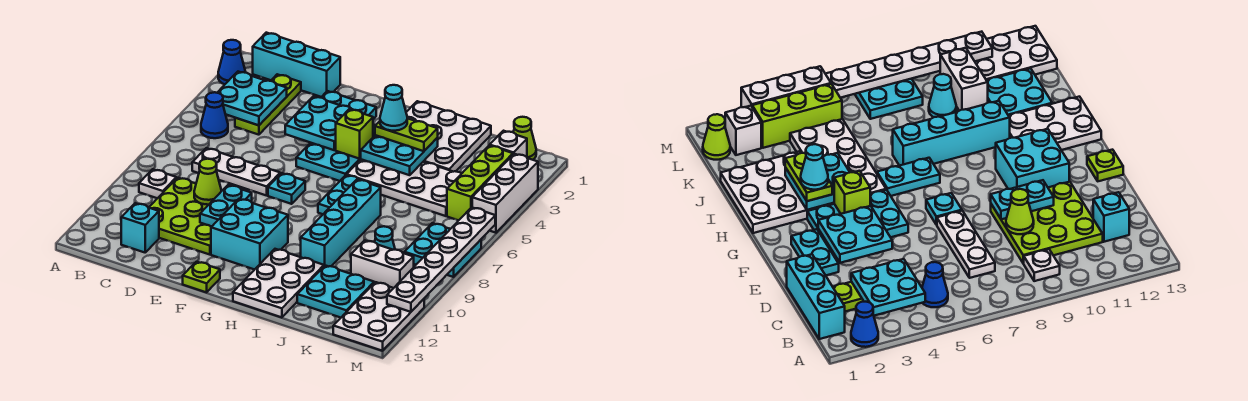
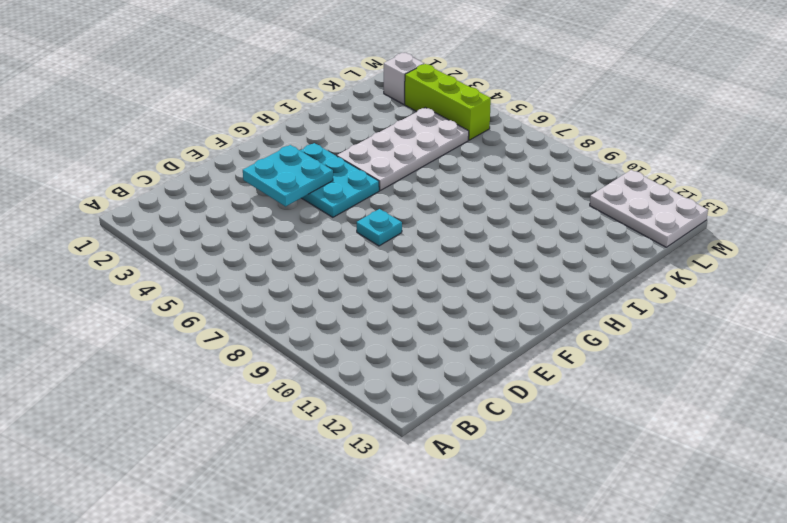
none -> blue 1x1 cone [218,40,246,84]
none -> cyan 1x3 brick [253,33,340,97]
none -> blue 1x1 cone [201,92,228,138]
none -> white 1x1 plate [139,169,176,198]

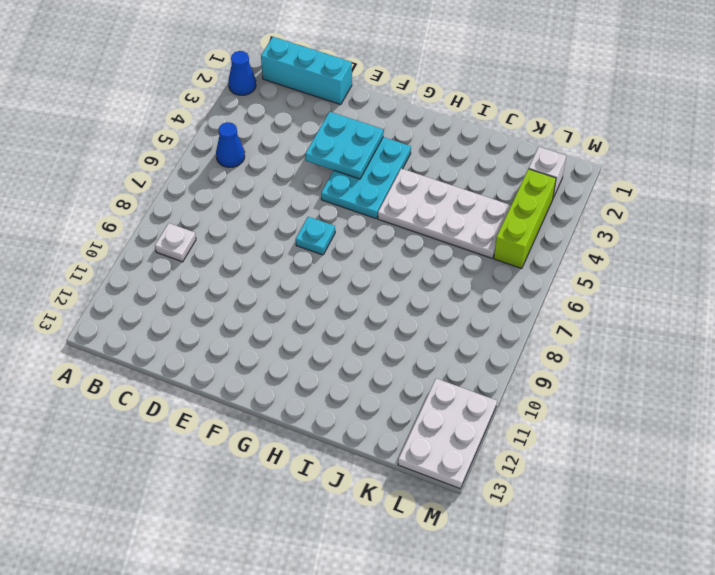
none -> lime 1x3 plate [235,74,301,135]
none -> white 1x3 plate [192,148,280,196]
none -> lime 3x3 plate [149,178,211,255]
none -> cyan 1x1 brick [121,203,159,252]

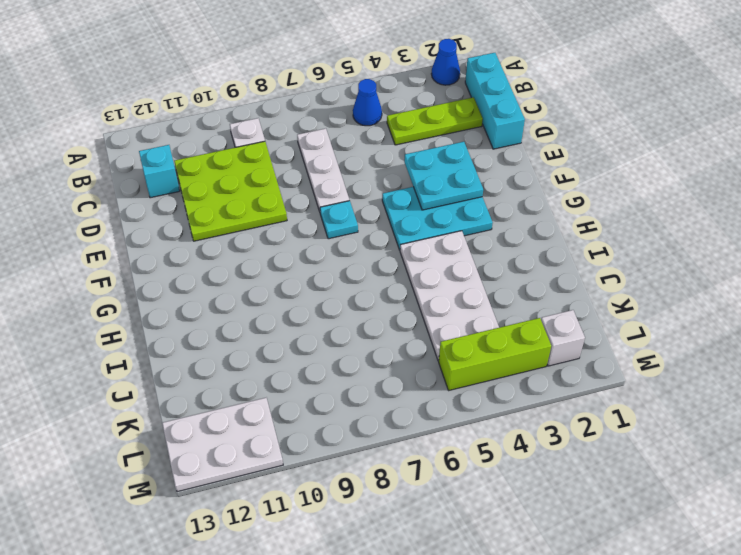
none -> cyan 1x2 plate [321,91,376,119]
none -> cyan 2x2 brick [211,199,288,270]
none -> lime 1x1 plate [183,262,220,292]
none -> white 3x3 plate [406,101,491,172]

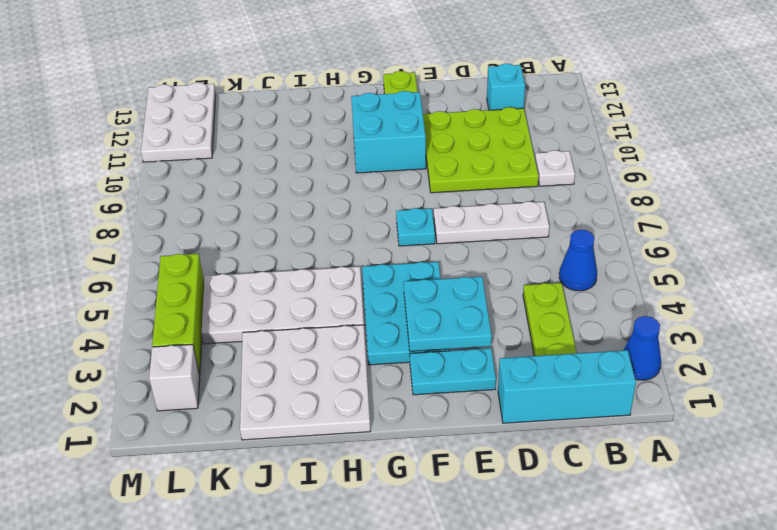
none -> cyan 1x2 plate [318,175,361,214]
none -> white 2x3 plate [233,249,324,317]
none -> cyan 1x4 brick [301,180,381,267]
none -> cyan 2x2 plate [297,265,374,318]

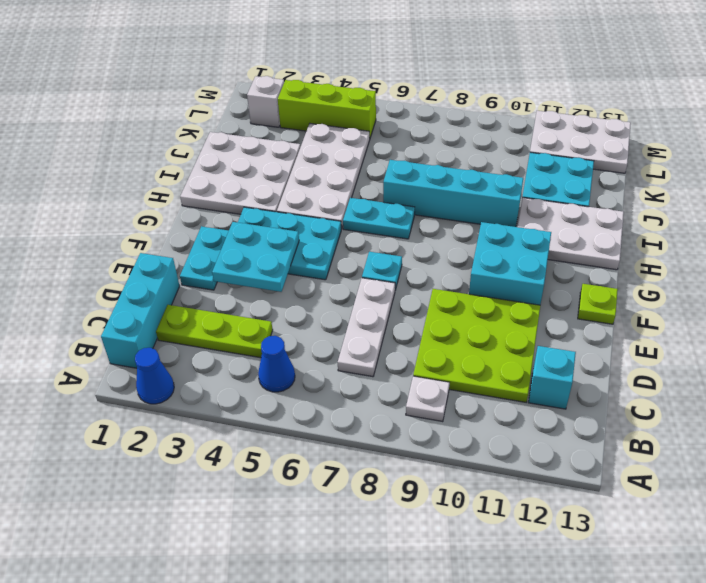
none -> cyan 1x1 cone [375,226,395,250]
none -> white 1x2 brick [351,240,414,288]
none -> lime 1x1 cone [513,117,536,160]
none -> cyan 2x2 plate [404,223,481,277]

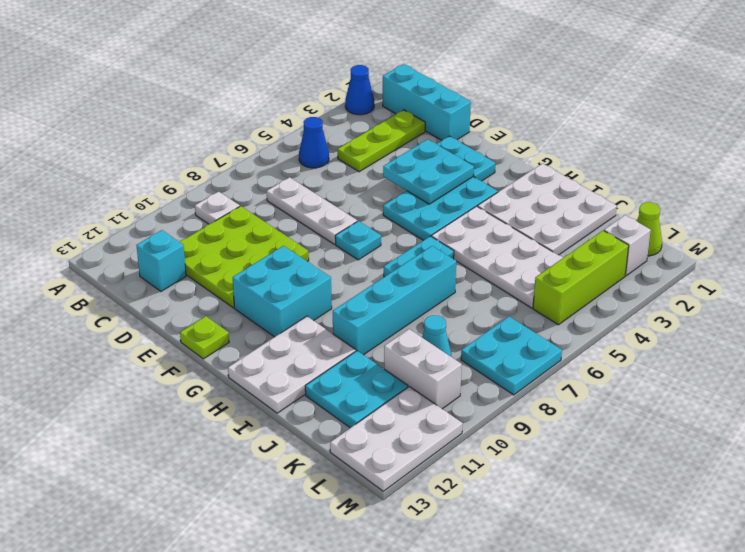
none -> white 1x3 brick [472,154,538,233]
none -> cyan 2x2 plate [217,72,287,125]
none -> lime 1x1 cone [194,159,221,205]
none -> cyan 1x2 plate [200,185,252,227]

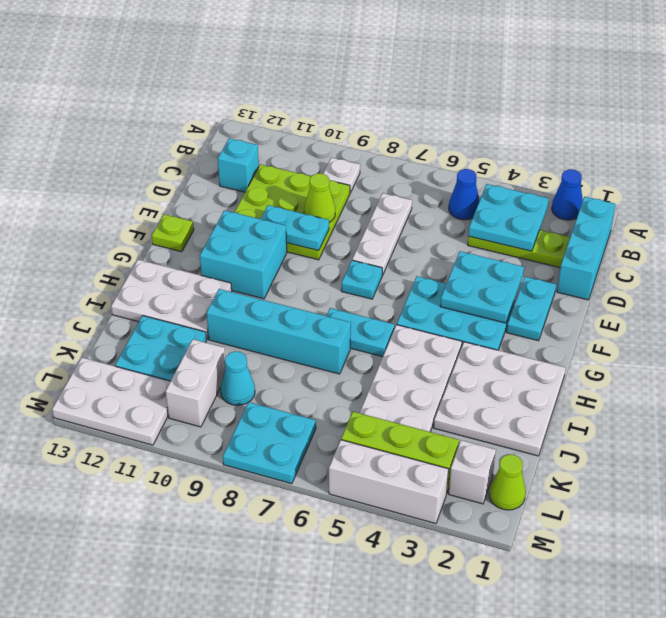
none -> lime 1x1 brick [336,109,373,159]
none -> cyan 2x2 plate [361,135,438,175]
none -> white 1x6 plate [387,207,495,312]
none -> lime 1x2 plate [375,118,438,151]

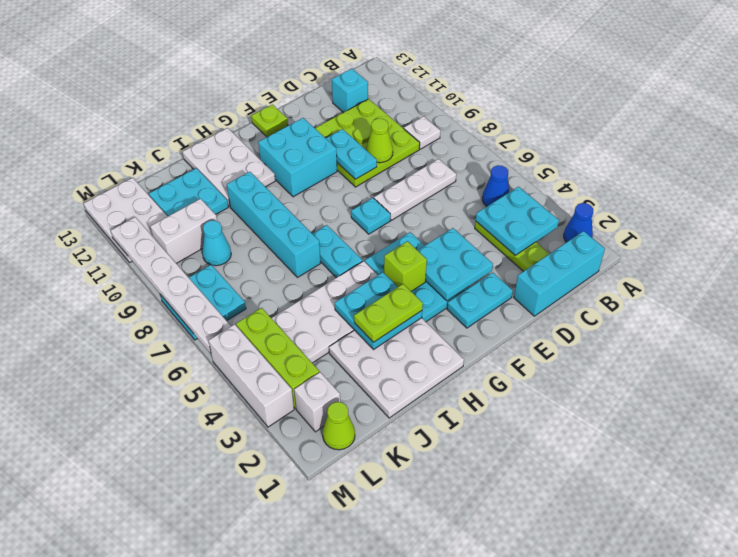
none -> cyan 1x1 cone [380,85,407,131]

